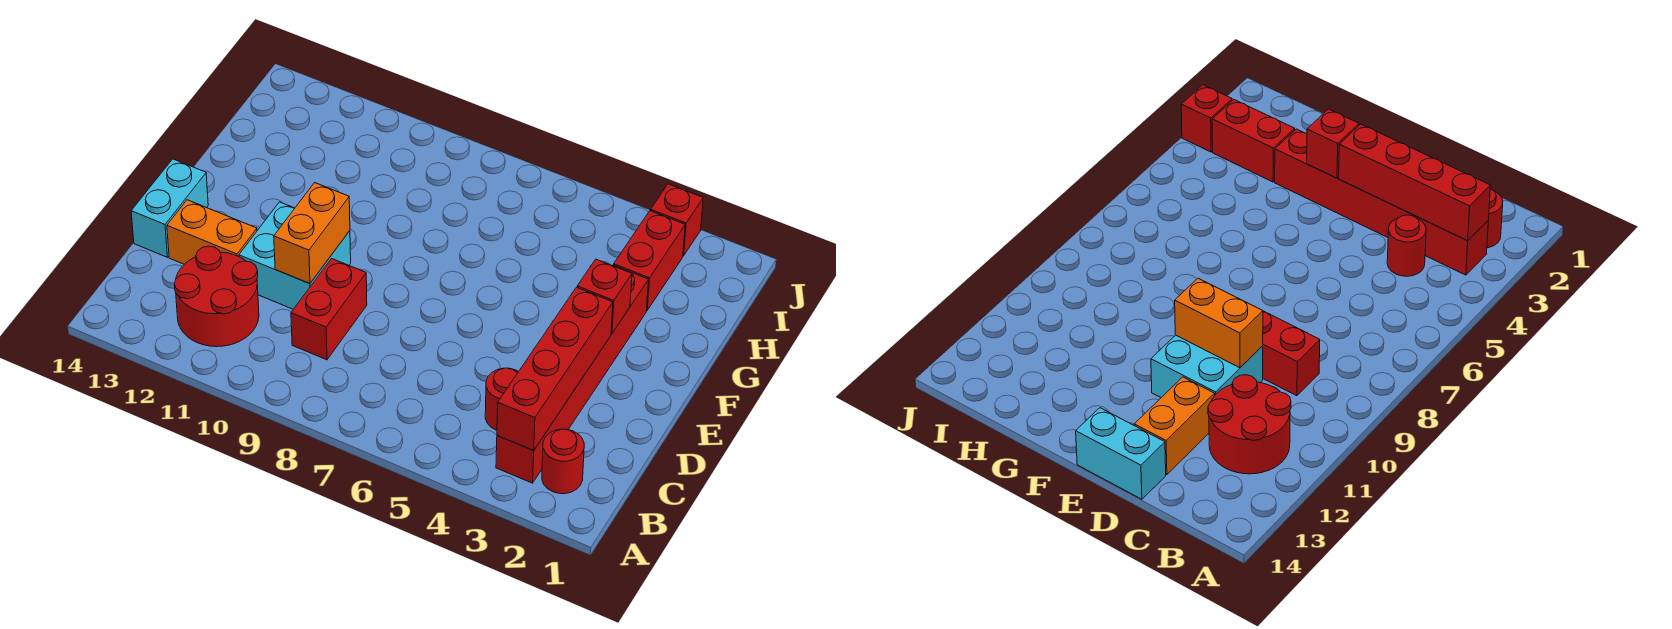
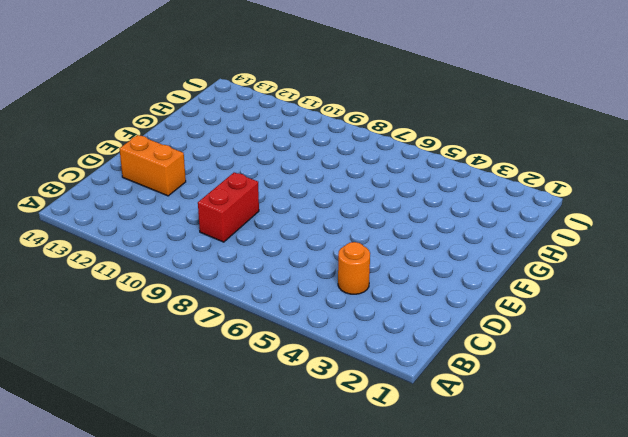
orange 1x1 round brick [338,242,370,294] -> red 1x1 round brick [485,368,518,430]
none -> red 1x1 round brick [542,429,584,494]
none -> red 1x6 brick [496,265,649,483]
none -> red 2x2 round brick [174,246,259,347]

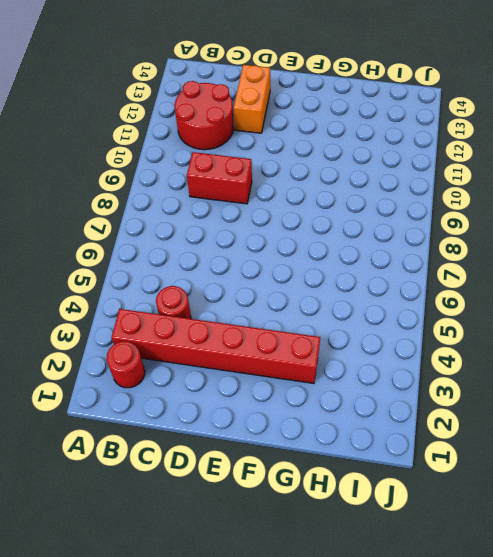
none -> cyan 2x2 brick [239,202,351,309]
none -> cyan 1x2 brick [131,159,208,257]
none -> red 1x2 brick [614,211,685,310]

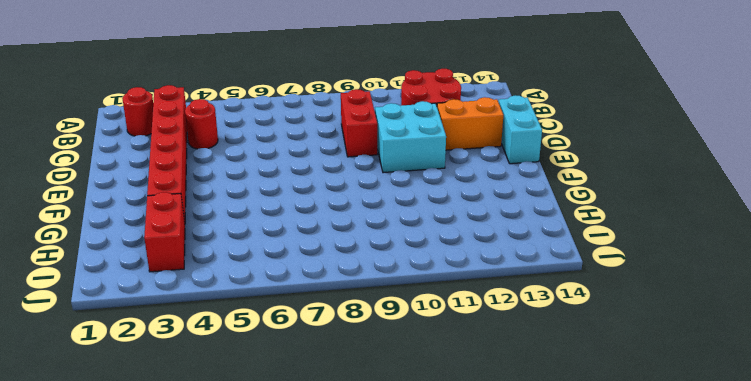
none -> red 1x1 brick [651,184,703,256]
none -> red 1x4 brick [497,287,613,451]
none -> orange 1x2 brick [274,183,350,284]

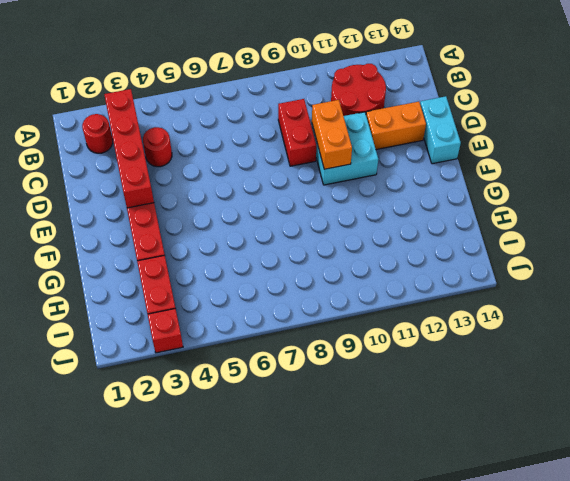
none -> red 1x1 brick [577,259,632,334]

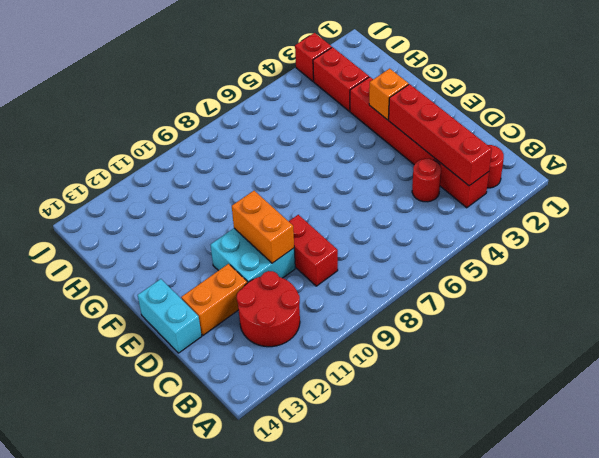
orange 1x1 brick [369,69,409,120] -> red 1x1 brick [577,259,632,334]

